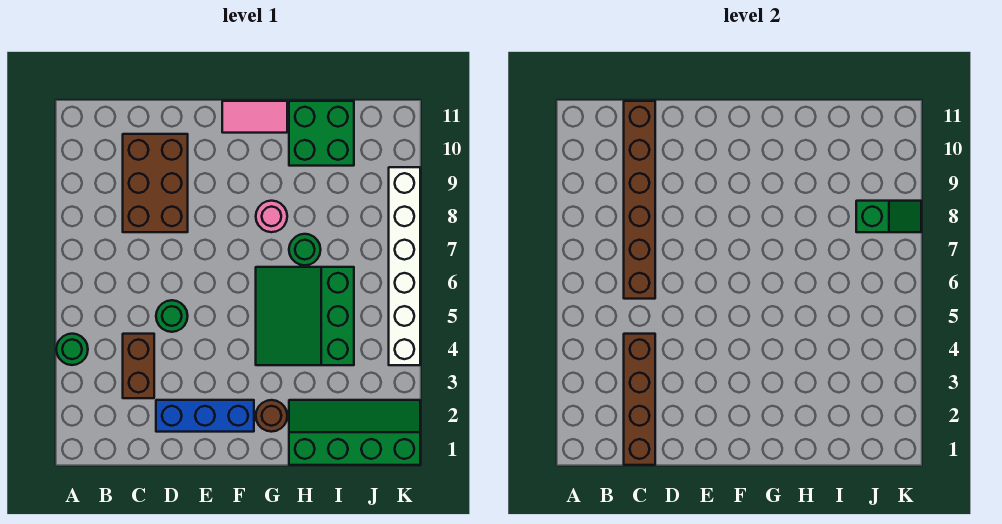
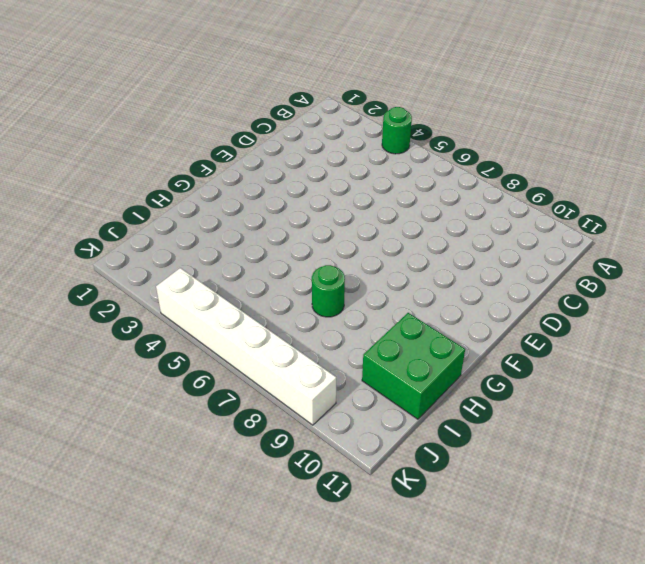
none -> brown 1x2 brick [123,334,154,398]
none -> brown 2x3 brick [123,134,188,232]
none -> blue 1x3 brick [156,400,254,432]

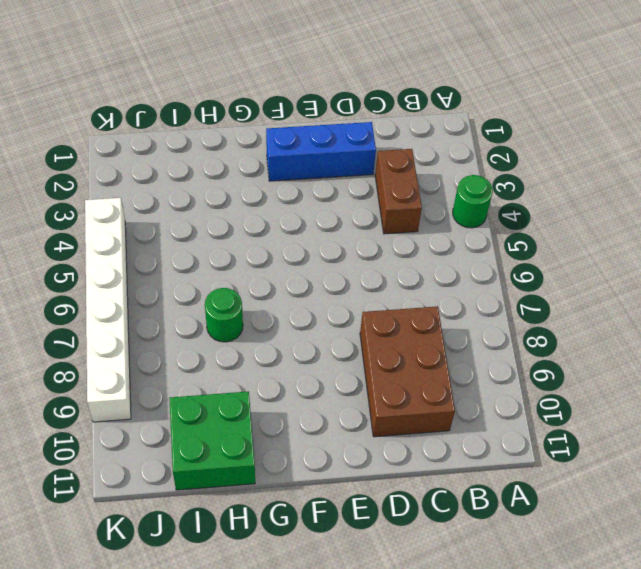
none -> green 1x1 round brick [156,300,188,332]
none -> pink 1x2 tile [222,101,287,133]
none -> brown 1x1 round brick [256,400,287,432]

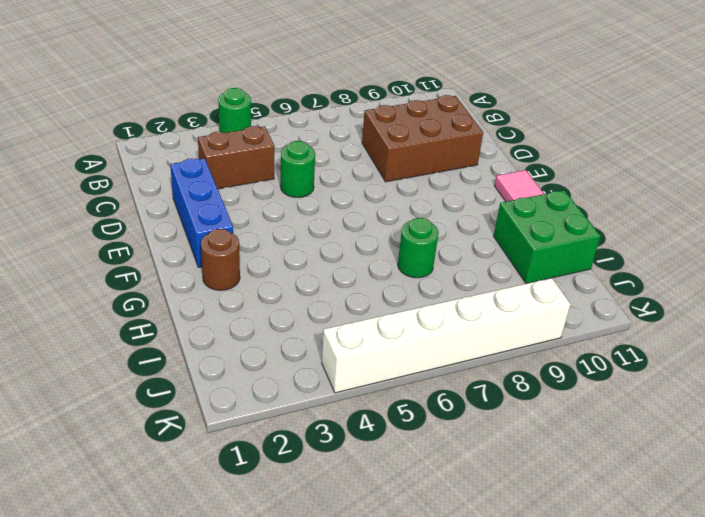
none -> green 3x3 slope [256,267,354,365]
none -> pink 1x1 round brick [256,201,287,232]
none -> green 2x4 slope [289,400,420,465]

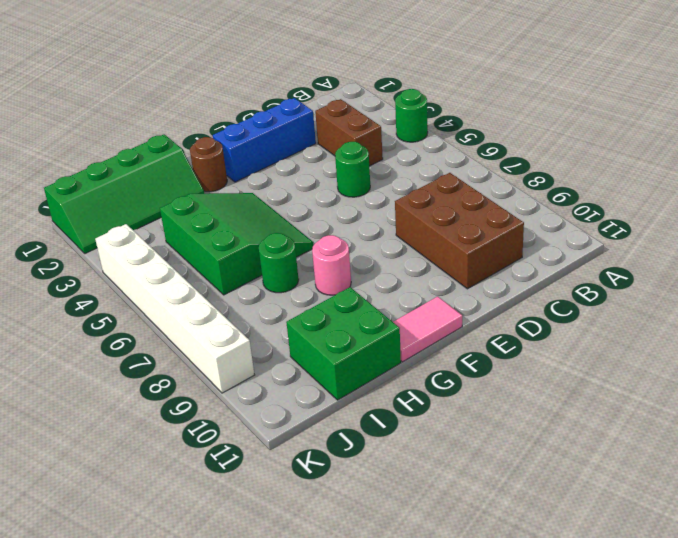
none -> brown 1x4 brick [624,334,655,465]
none -> brown 1x6 brick [624,101,655,299]
none -> green 1x2 slope [856,201,921,232]

